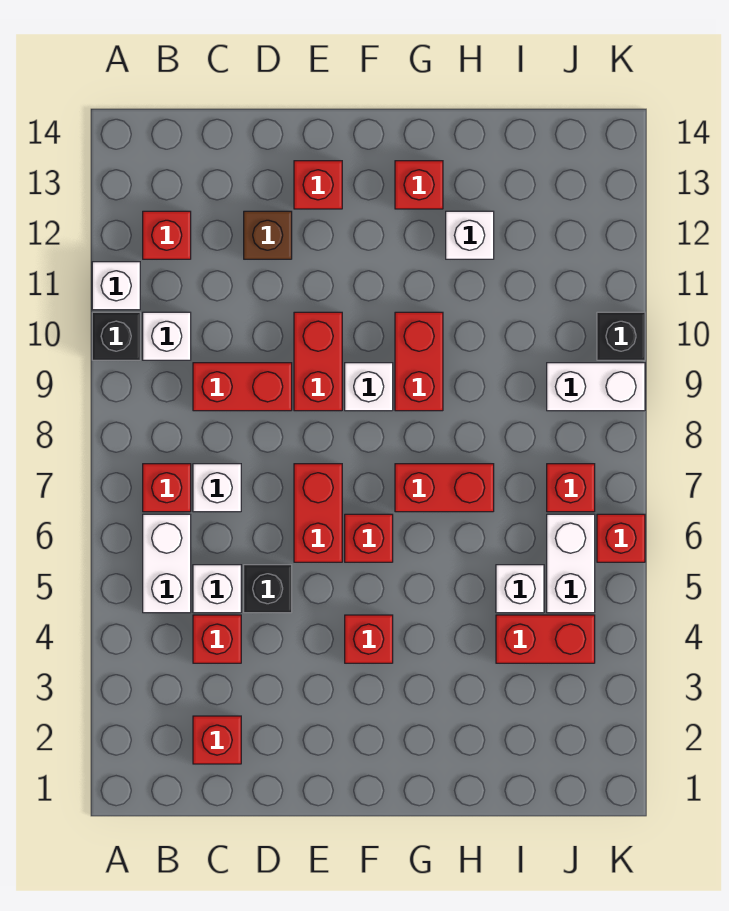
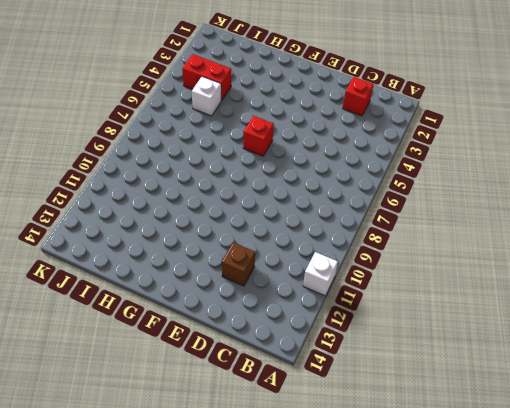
none -> black 1x1 brick [92,312,140,360]
none -> white 1x2 brick [143,514,191,613]
none -> red 1x1 brick [143,464,191,512]
none -> white 1x1 brick [143,312,191,360]

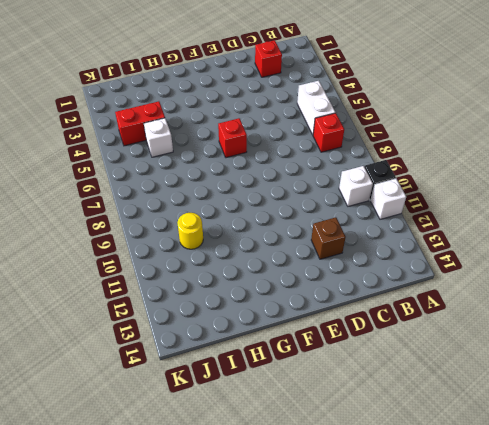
yellow 1x1 round brick [177,213,203,249] -> none
none -> red 1x1 brick [143,211,191,259]
none -> red 1x1 brick [193,615,241,663]
none -> white 1x1 brick [193,565,241,613]
none -> white 1x1 brick [193,464,241,512]

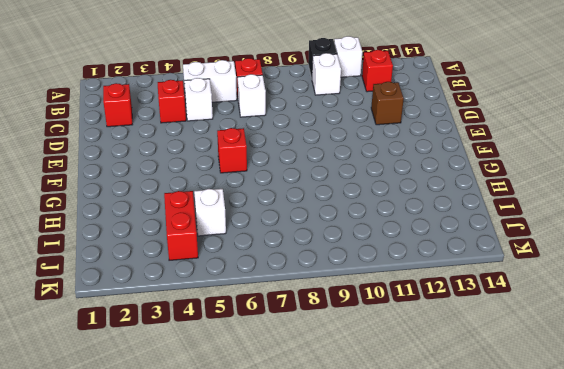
none -> red 1x2 brick [193,363,292,411]
none -> black 1x1 brick [244,565,292,613]
none -> red 1x2 brick [294,464,342,562]
none -> red 1x2 brick [294,312,342,411]

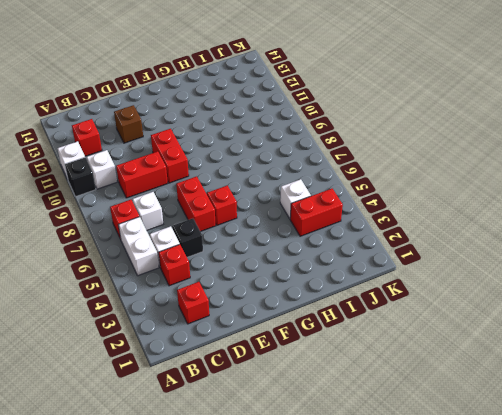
none -> red 1x1 brick [294,161,342,209]
none -> red 1x1 brick [345,615,393,663]
none -> white 1x1 brick [345,363,393,411]
none -> red 1x2 brick [395,464,494,512]

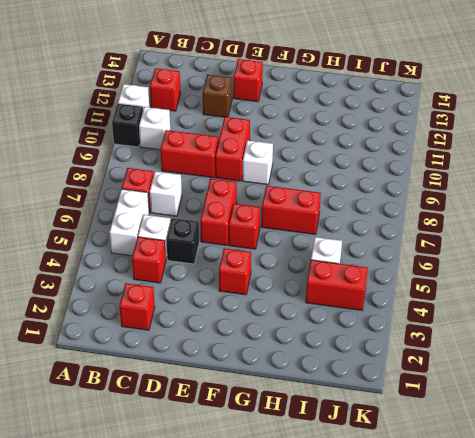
none -> red 1x2 brick [395,312,443,411]
none -> red 1x1 brick [395,161,443,209]
none -> white 1x1 brick [446,211,494,259]
none -> white 1x2 brick [547,514,595,613]

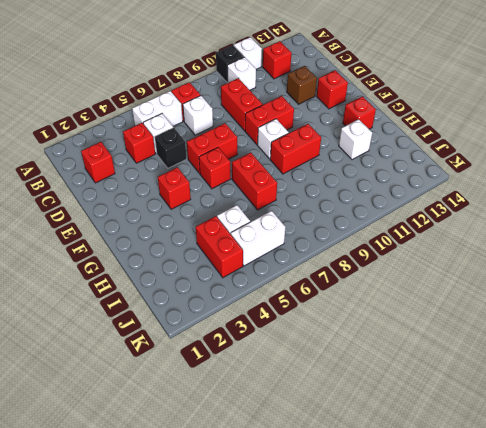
none -> red 1x1 brick [547,464,595,512]
none -> white 1x2 brick [547,363,645,411]
none -> red 1x1 brick [597,514,645,562]
none -> black 1x1 brick [597,312,645,360]

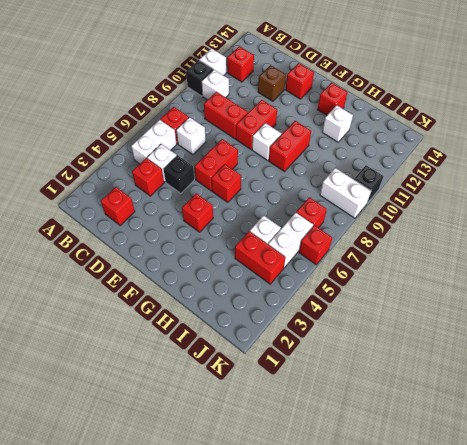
none -> red 1x2 brick [395,464,494,512]

